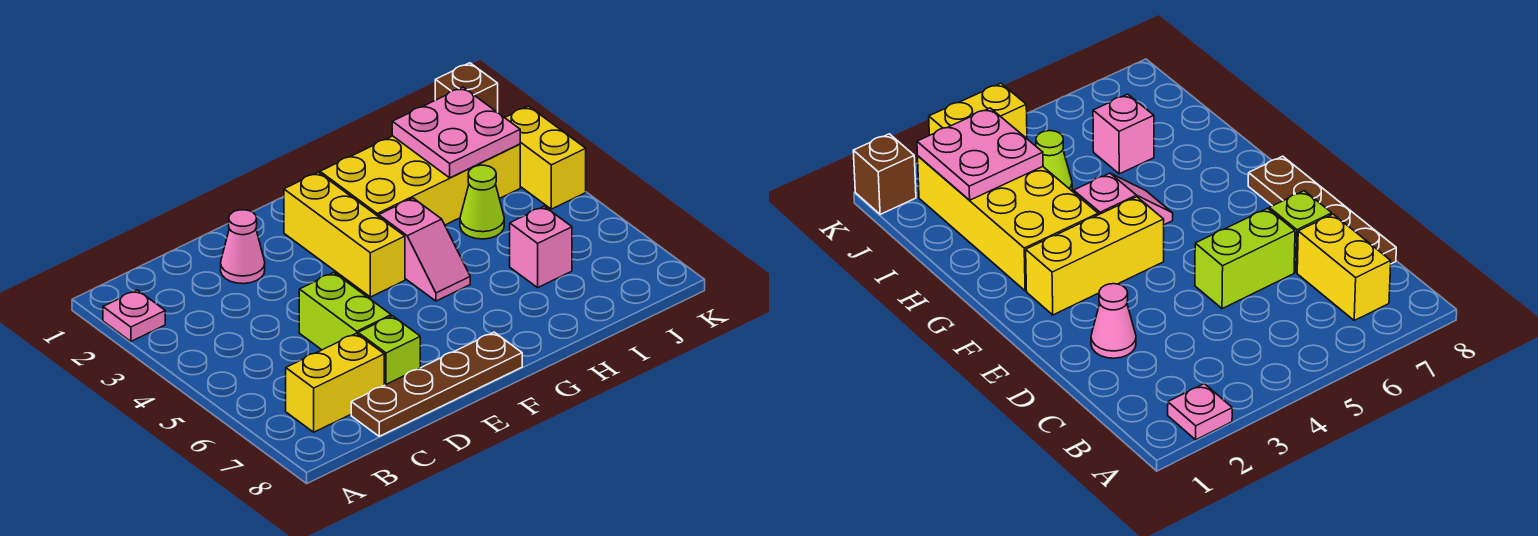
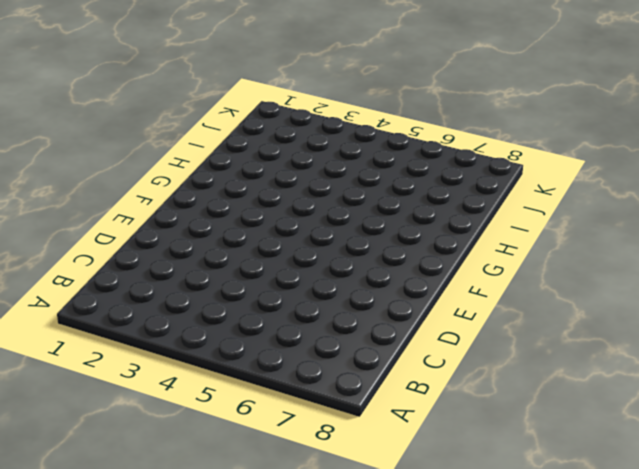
none -> pink 1x1 plate [103,290,165,341]
none -> yellow 1x2 brick [286,333,384,432]
none -> brown 1x4 plate [351,332,522,436]

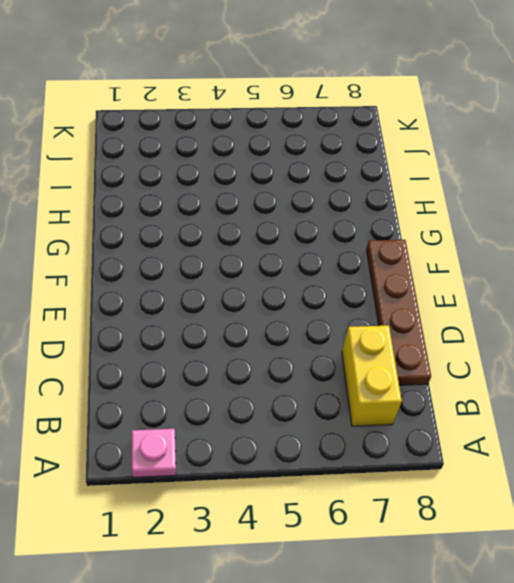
none -> pink 1x1 cone [221,210,265,284]
none -> lime 1x2 brick [299,273,391,350]
none -> lime 1x1 brick [358,316,420,385]

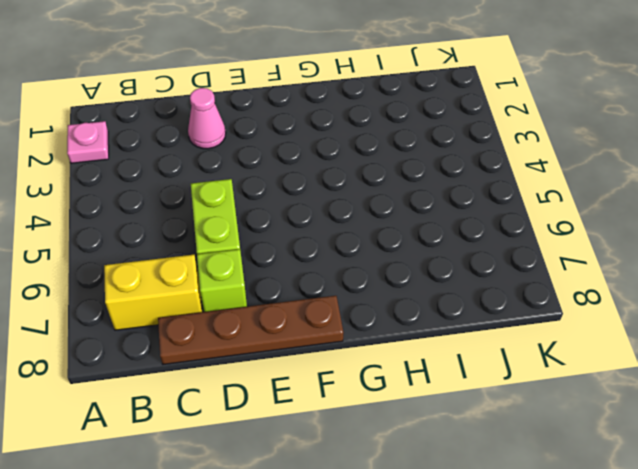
none -> yellow 1x3 brick [284,172,405,297]
none -> yellow 2x4 brick [320,136,520,225]
none -> pink 1x2 slope [379,198,470,301]

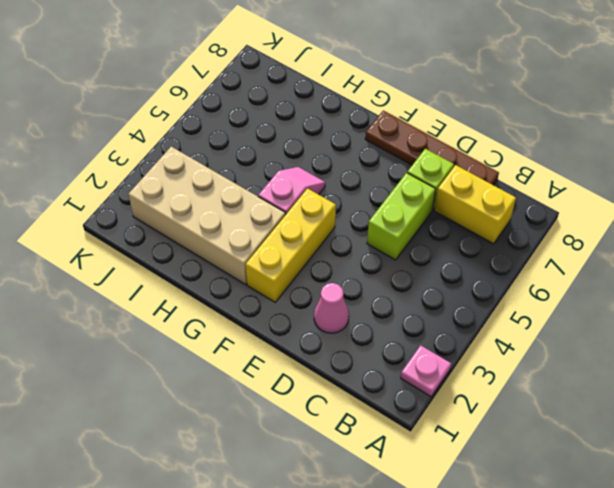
tan 2x4 brick [128,147,286,284] -> yellow 2x4 brick [320,136,520,225]
none -> lime 1x1 cone [460,165,504,239]
none -> pink 1x1 brick [510,206,572,288]
none -> brown 1x1 brick [435,63,498,112]

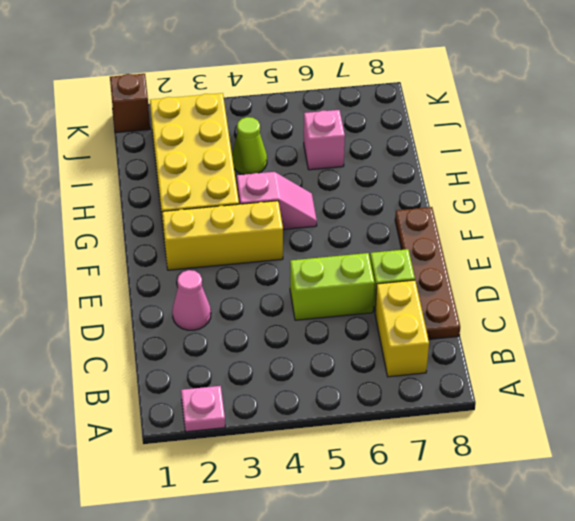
none -> yellow 1x2 brick [505,106,586,209]
none -> pink 2x2 plate [392,87,520,178]

